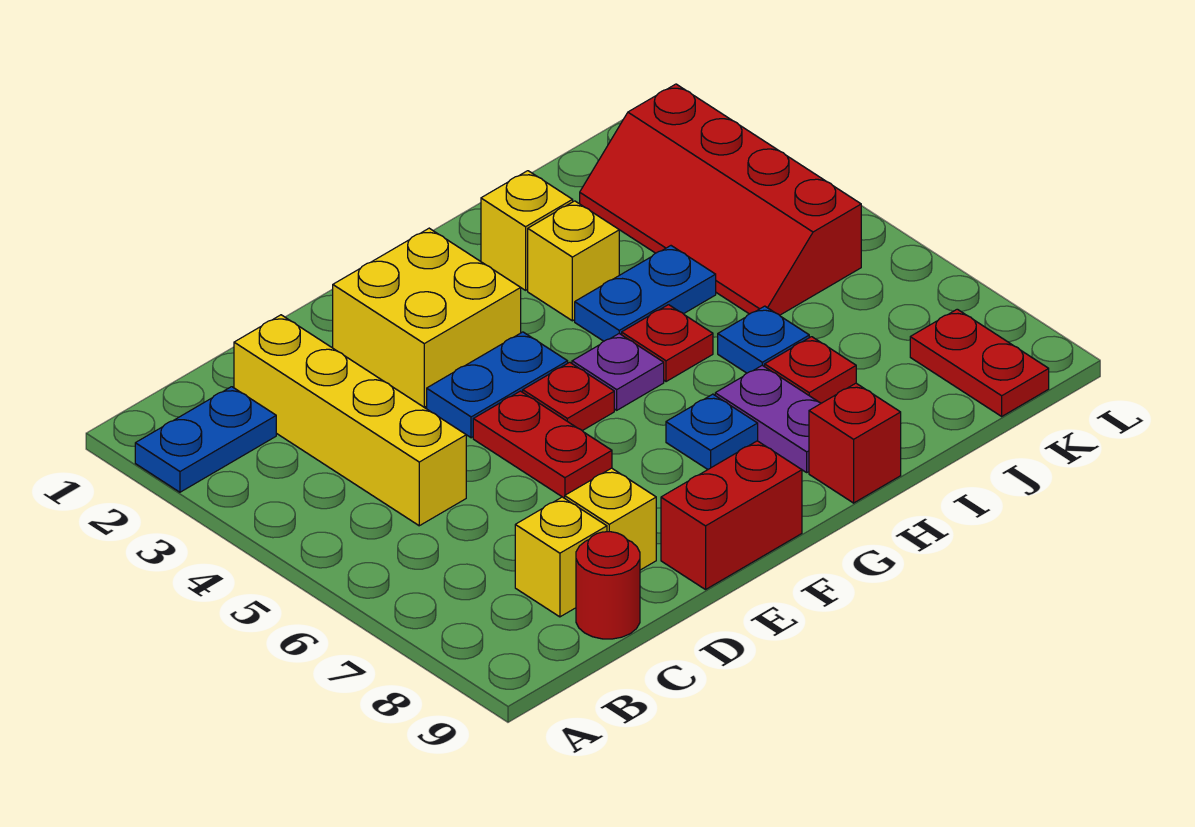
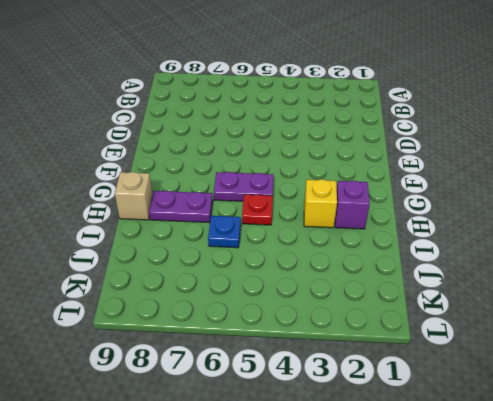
purple 1x2 plate [214,172,274,201] -> purple 1x1 plate [572,334,664,410]
purple 1x1 brick [335,181,370,229] -> yellow 1x1 brick [481,171,573,290]
tan 1x1 brick [115,172,153,220] -> red 1x1 brick [809,383,901,503]
none -> blue 1x2 plate [135,387,276,492]
none -> yellow 1x4 brick [234,315,466,526]
none -> yellow 1x1 brick [515,497,607,617]

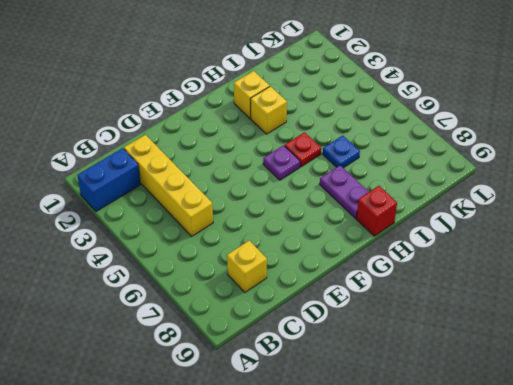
blue 1x2 brick [77,148,141,212] -> blue 1x2 plate [135,387,276,492]
none -> red 1x1 round brick [576,532,640,639]
none -> yellow 1x1 brick [565,468,656,570]
none -> yellow 2x2 brick [333,228,521,407]

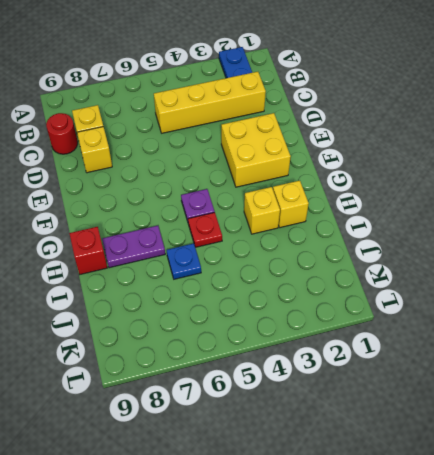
none -> blue 1x2 plate [427,332,568,438]
none -> red 1x2 plate [473,391,612,498]
none -> red 1x2 brick [661,441,802,590]

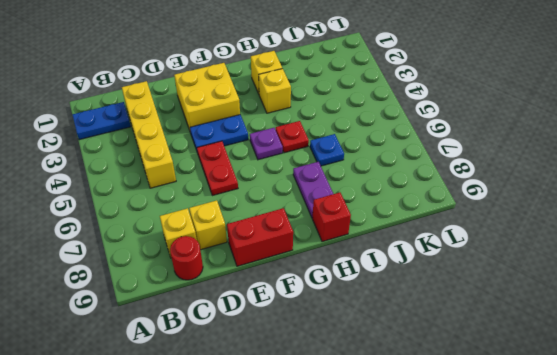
none -> red 1x1 plate [523,362,614,431]
none -> blue 1x1 plate [666,394,758,469]
none -> blue 1x2 plate [575,246,716,341]

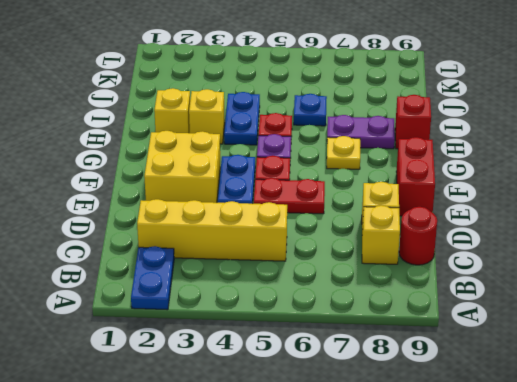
yellow 1x1 plate [327,136,360,169] -> blue 1x1 plate [666,394,758,469]
none -> red 1x1 plate [765,337,856,403]
none -> red 2x4 slope [580,84,861,315]
none -> red 1x2 plate [910,309,1049,416]

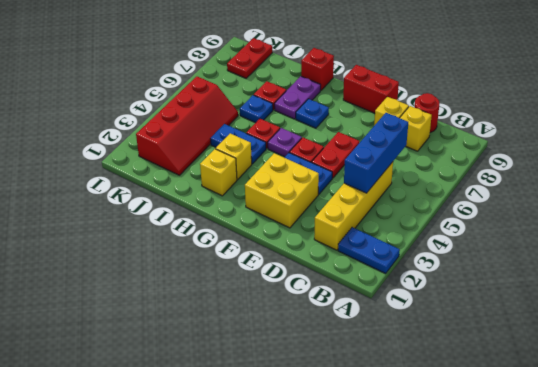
blue 1x3 brick [344,113,408,193] -> none

